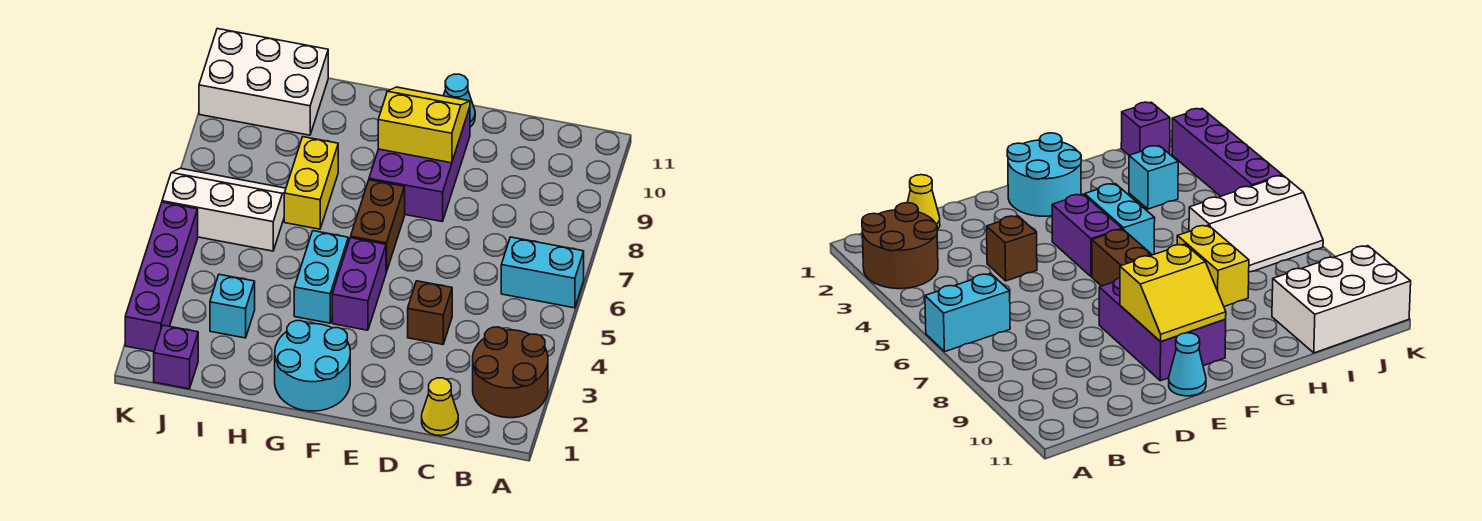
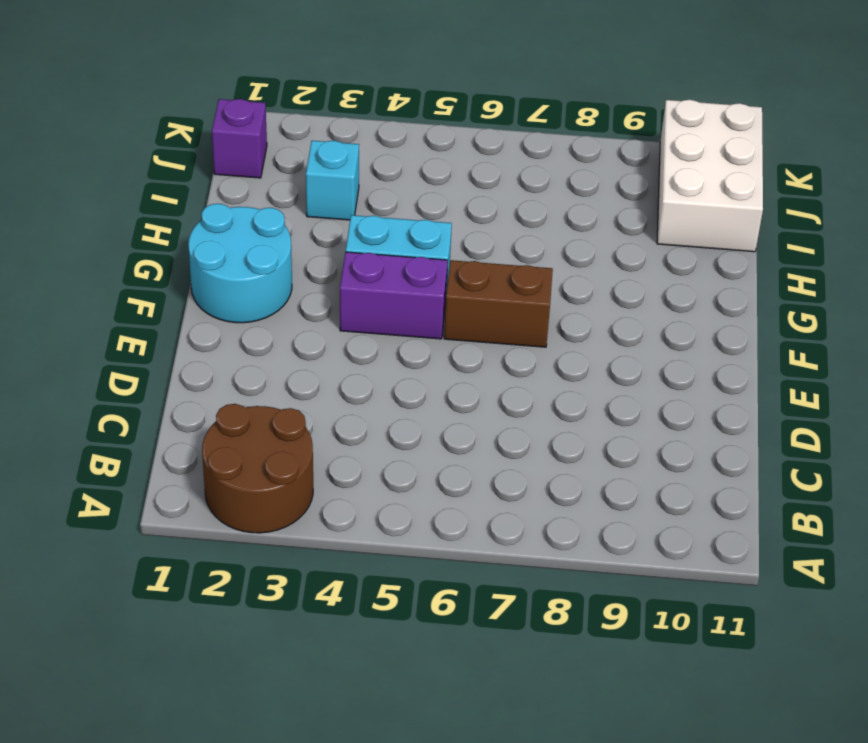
none -> cyan 1x2 brick [501,237,584,308]
none -> yellow 1x1 cone [422,378,458,436]
none -> brown 1x1 brick [408,281,452,344]

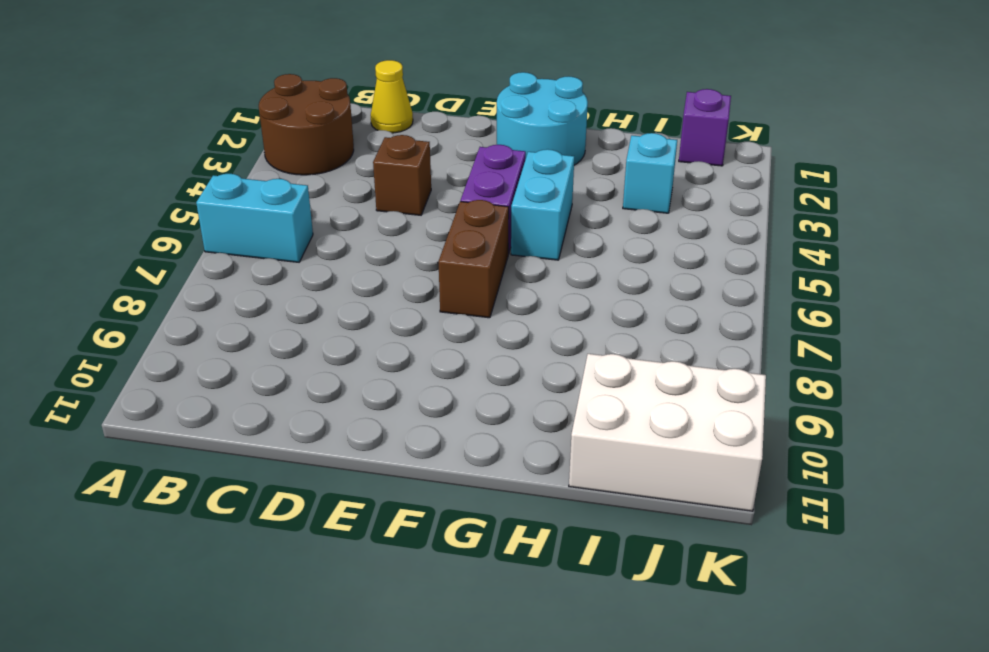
none -> purple 2x3 brick [369,108,470,221]
none -> cyan 1x1 cone [443,74,475,127]
none -> yellow 1x2 brick [284,137,338,229]

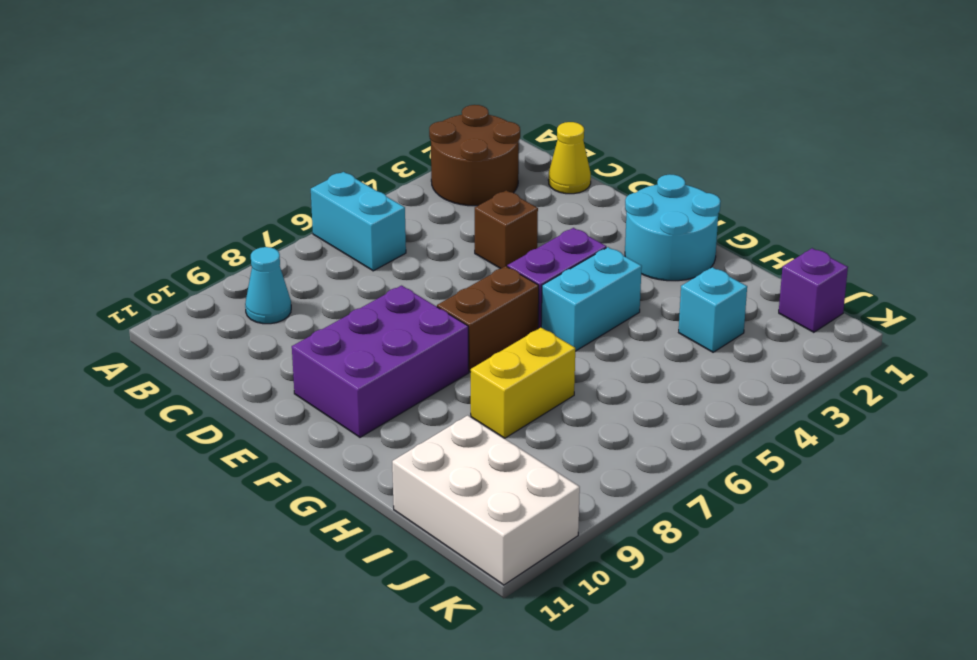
cyan 1x1 cone [245,247,291,324] -> cyan 1x1 cone moved to [443,74,475,127]
none -> white 2x3 slope [162,168,286,251]
none -> purple 1x4 brick [125,202,198,352]
none -> yellow 2x2 slope [378,87,470,163]

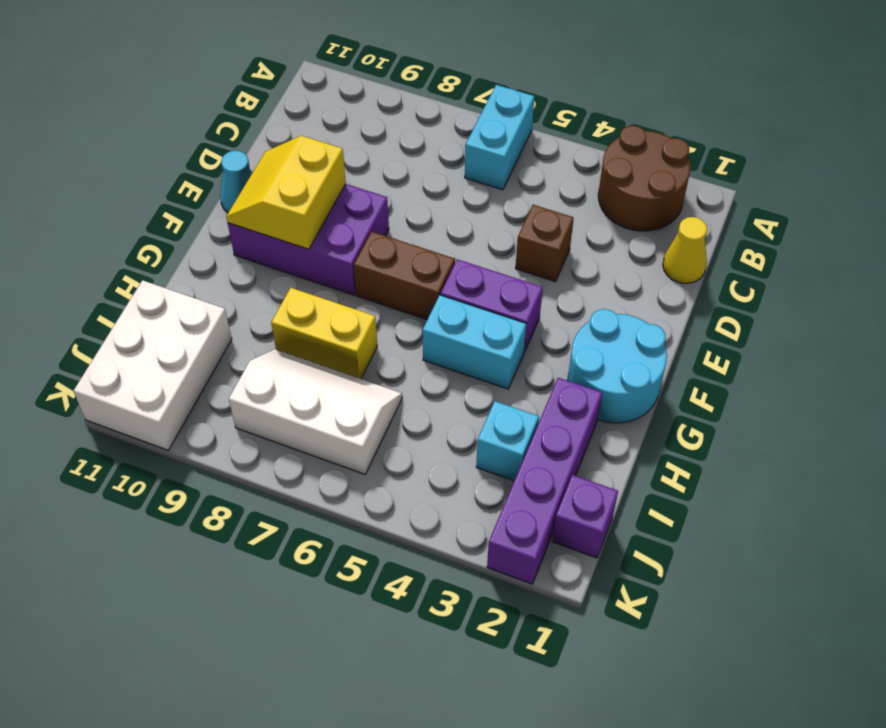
purple 1x4 brick [487,378,602,584] -> purple 1x4 brick turned to [125,202,198,352]
white 2x3 slope [229,349,402,474] -> white 2x3 slope turned to [162,168,286,251]

